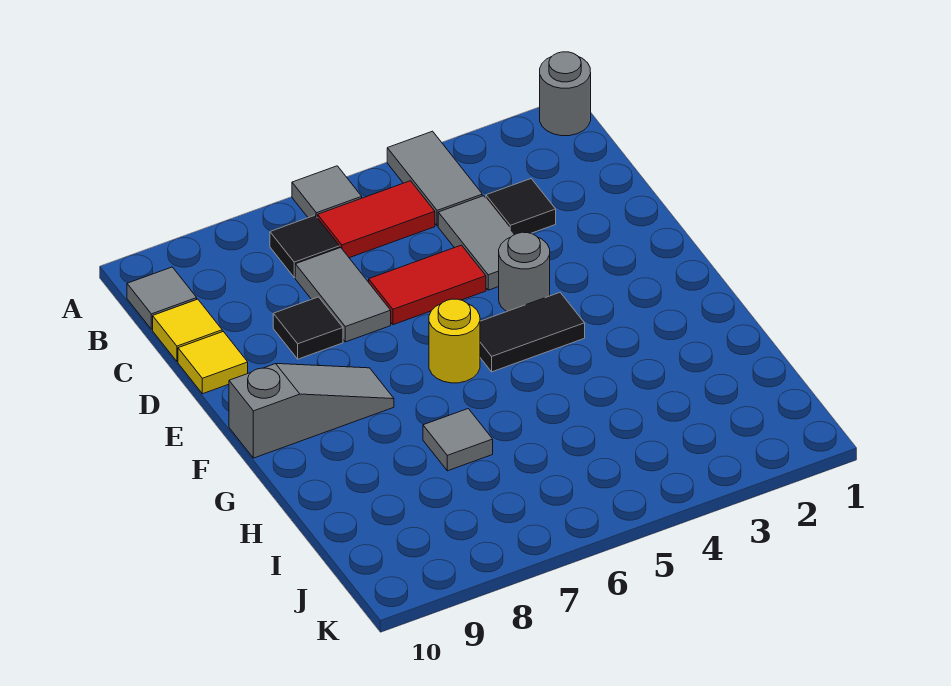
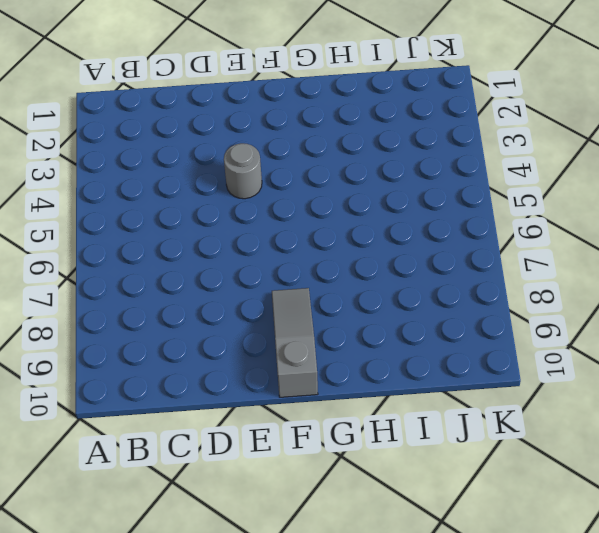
none -> grey 1x1 round brick [540,52,591,136]
none -> grey 1x2 tile [387,131,482,226]
none -> grey 1x1 tile [292,166,362,218]

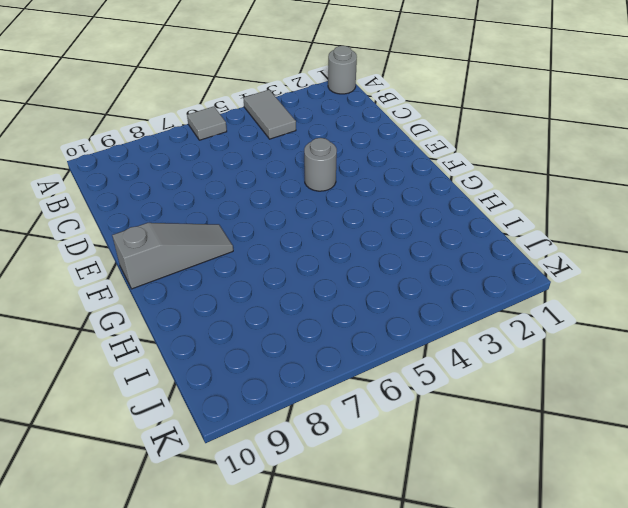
none -> red 1x2 tile [318,181,435,258]
none -> black 1x1 tile [270,215,340,278]
none -> grey 1x1 tile [127,267,197,329]

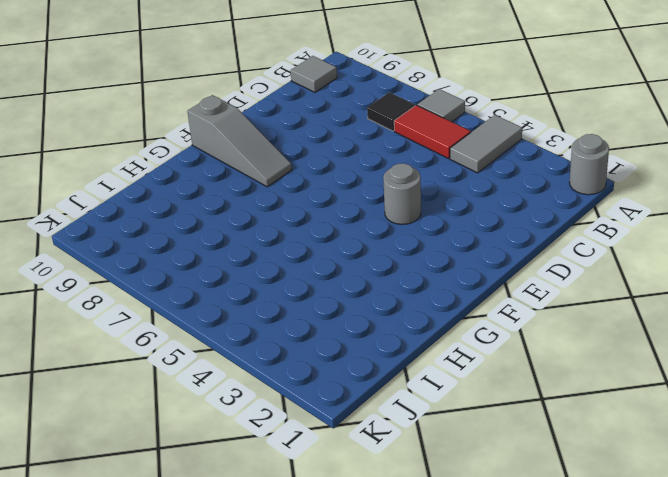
none -> black 1x1 tile [486,179,556,235]
none -> grey 1x2 tile [438,196,514,290]
none -> grey 1x2 tile [295,248,391,342]

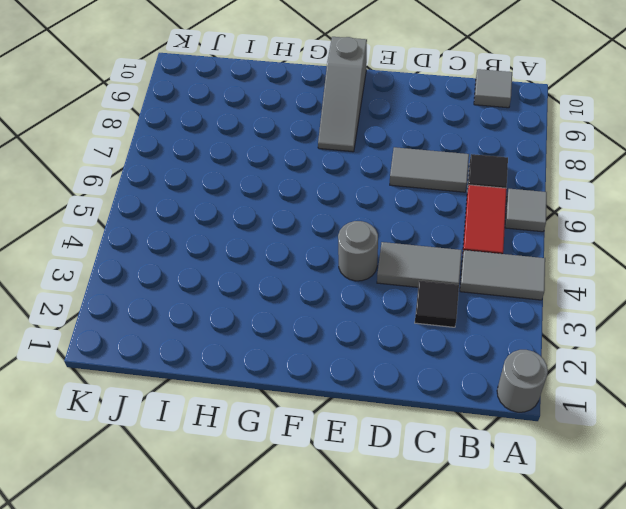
none -> yellow 1x1 tile [153,299,222,361]
none -> red 1x2 tile [369,245,486,325]
none -> black 1x1 tile [273,297,343,359]

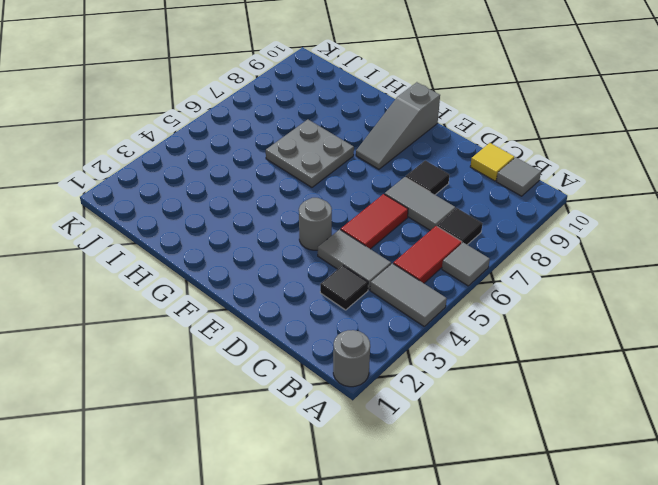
grey 2x2 plate [266,119,354,187] -> grey 1x1 tile [423,409,493,471]
none -> yellow 1x1 tile [178,332,248,394]
none -> black 1x2 tile [480,293,585,372]
none -> yellow 1x1 round brick [429,299,480,383]

